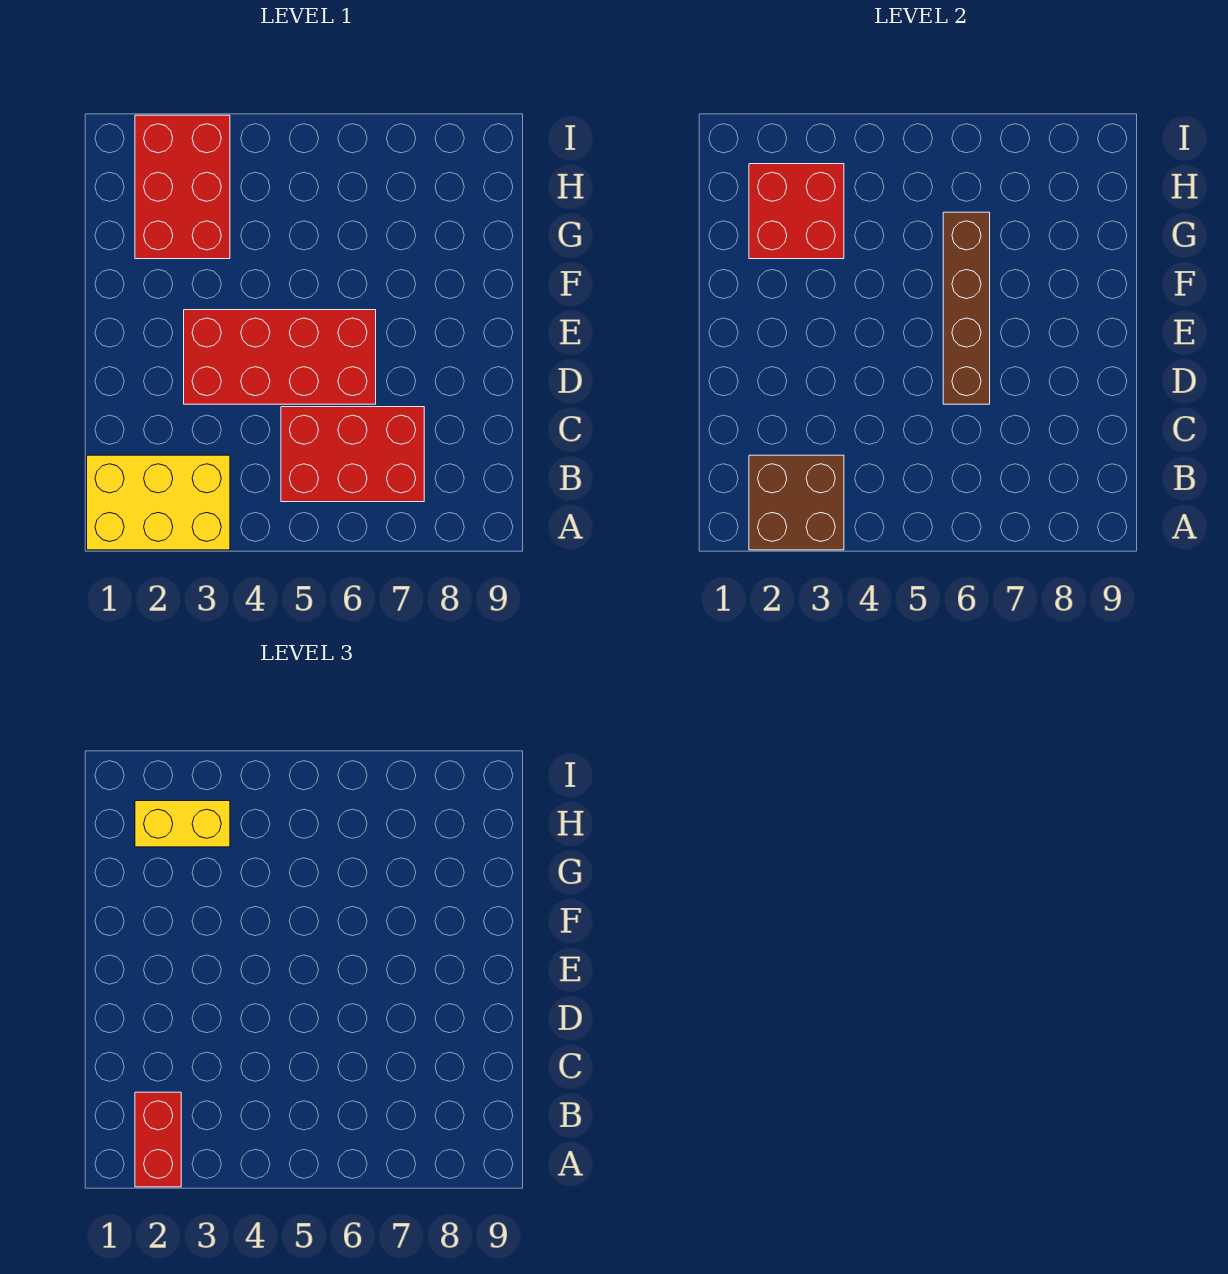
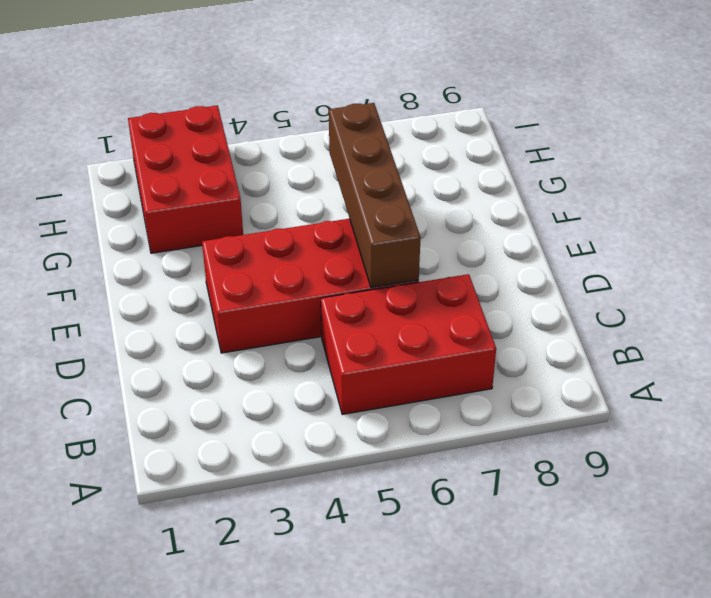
none -> yellow 2x3 brick [87,455,230,550]
none -> brown 2x2 brick [749,455,844,550]

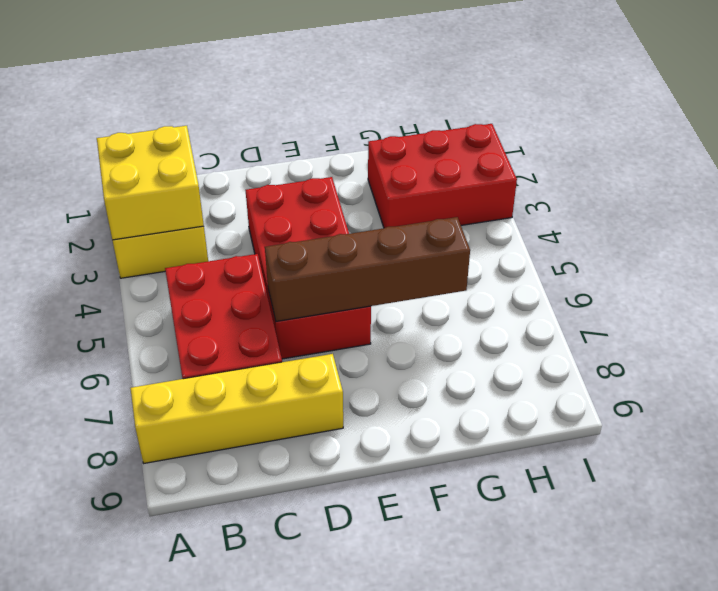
yellow 2x2 brick [97,126,204,240] -> brown 2x2 brick [749,455,844,550]
yellow 1x4 brick [130,354,343,463] -> none
none -> red 2x2 brick [749,164,844,259]
none -> red 1x2 brick [135,1092,181,1187]

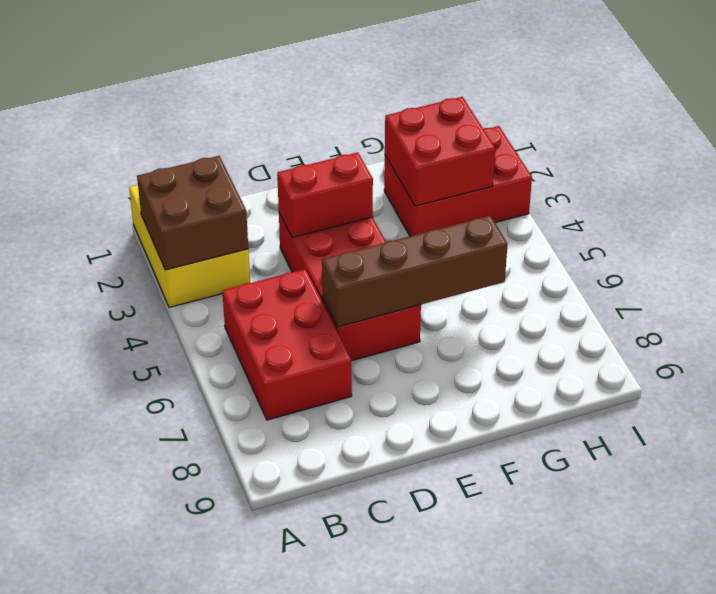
red 1x2 brick [277,153,373,237] -> red 1x2 brick moved to [135,1092,181,1187]
none -> yellow 1x2 brick [135,801,230,847]

